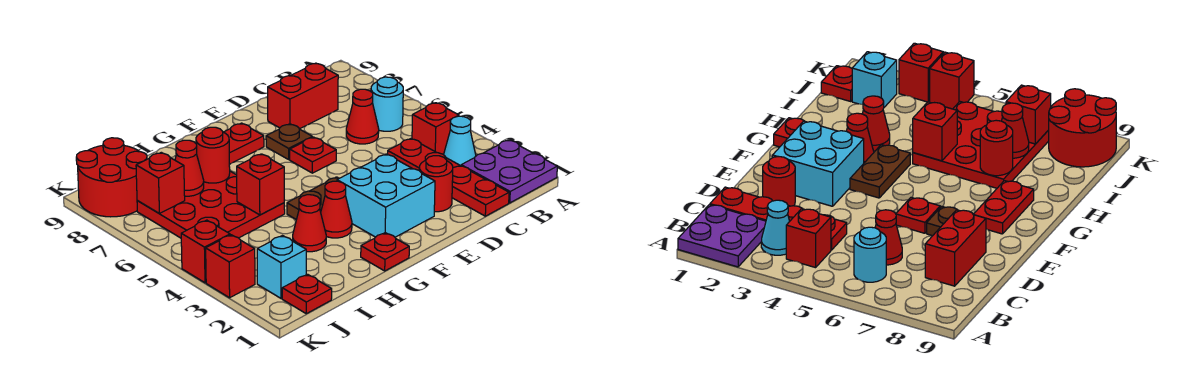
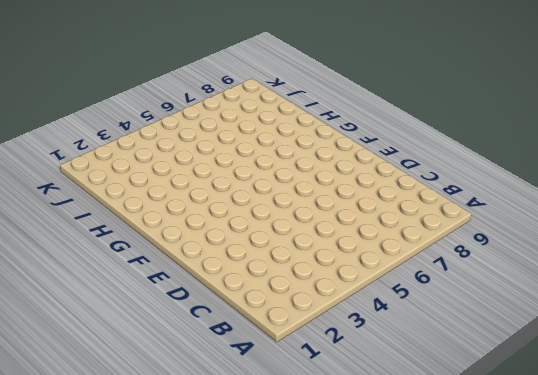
none -> purple 2x2 plate [461,140,557,203]
none -> cyan 1x1 cone [444,116,476,166]
none -> red 1x1 brick [412,103,459,155]

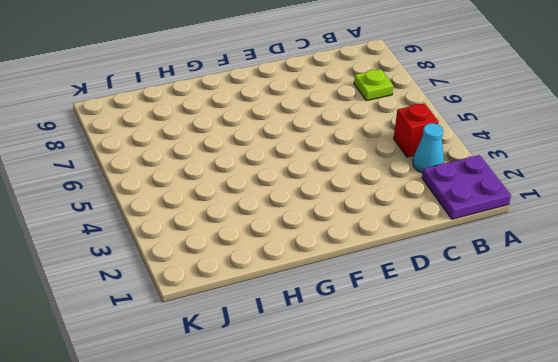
lime 1x1 plate [354,69,393,101] -> none
none -> cyan 1x1 round brick [371,77,403,131]
none -> red 1x4 plate [387,139,509,216]
none -> red 1x1 cone [346,89,379,144]

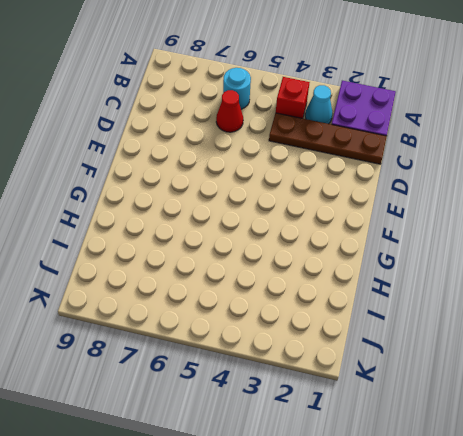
brown 1x4 plate [269,113,387,164] -> red 1x4 plate [387,139,509,216]
none -> red 1x2 brick [268,63,338,129]
none -> red 1x1 round brick [419,156,453,212]
none -> cyan 2x2 brick [337,154,435,237]

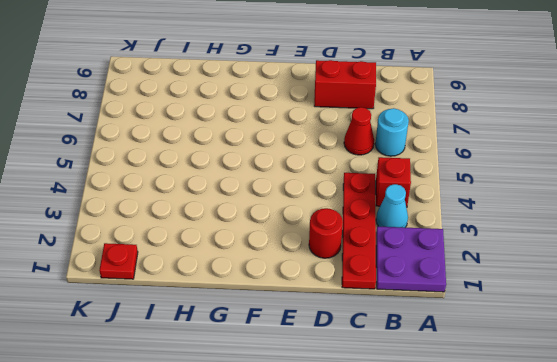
none -> cyan 2x2 brick [337,154,435,237]
none -> red 1x1 plate [290,137,336,173]
none -> brown 1x1 plate [266,124,312,159]

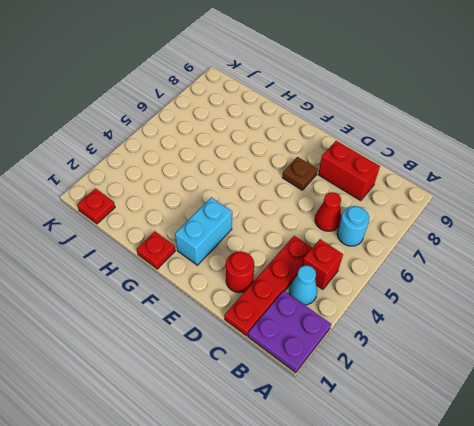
cyan 1x2 brick [175,197,232,265] -> cyan 2x2 brick [337,154,435,237]
none -> red 1x1 plate [290,137,336,173]
none -> brown 1x2 plate [287,177,339,220]
none -> red 1x2 plate [224,123,264,164]

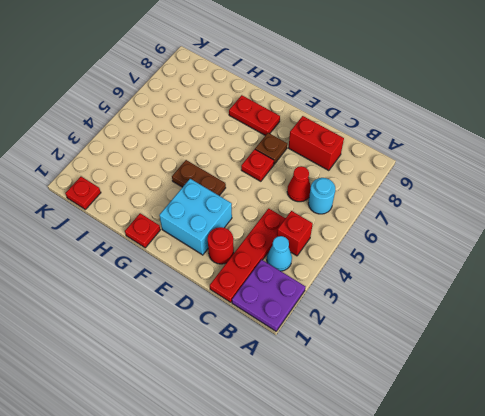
none -> red 1x1 cone [321,181,352,238]
none -> red 1x1 cone [293,195,326,252]
none -> red 3x3 plate [137,171,285,238]

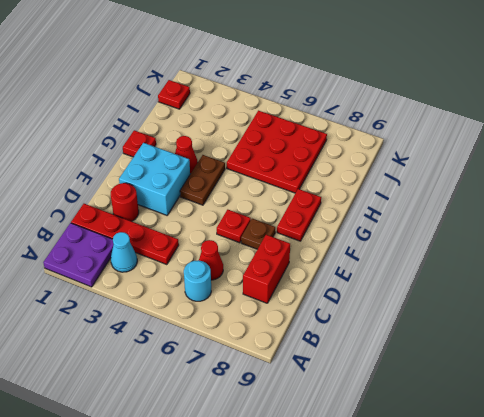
none -> red 1x1 brick [412,103,459,155]
none -> red 1x1 cone [293,195,326,252]
none -> cyan 1x1 brick [257,236,306,299]

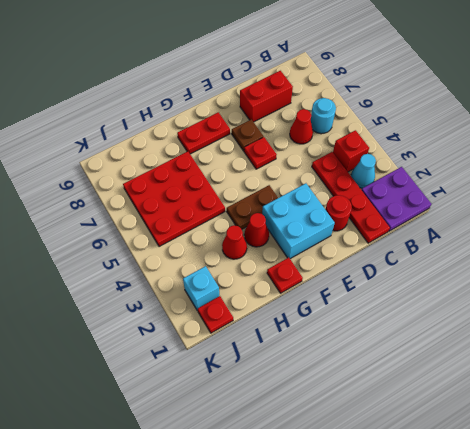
none -> red 2x2 round brick [76,138,147,217]
none -> red 1x1 brick [206,235,255,298]
none -> red 1x1 brick [181,220,230,283]

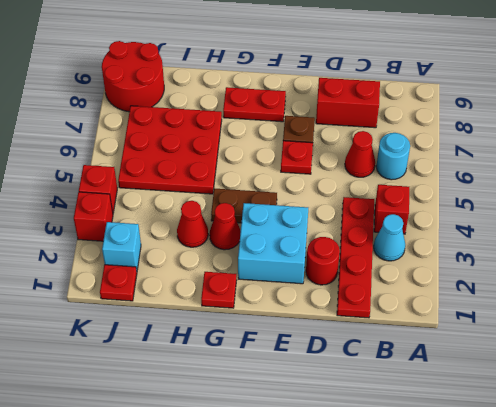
none -> purple 2x2 plate [461,140,557,203]
none -> red 1x1 brick [237,154,284,215]
none -> red 1x1 round brick [196,127,230,183]

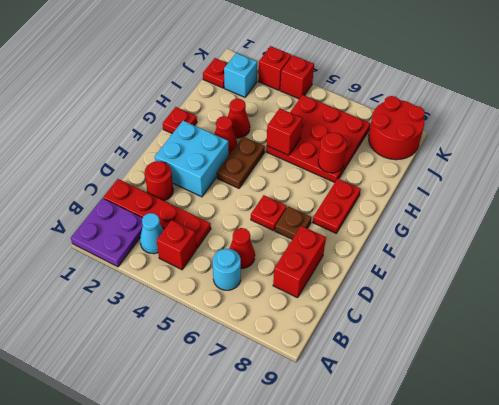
none -> red 1x1 cone [175,140,204,196]
none -> red 1x1 brick [136,152,185,213]

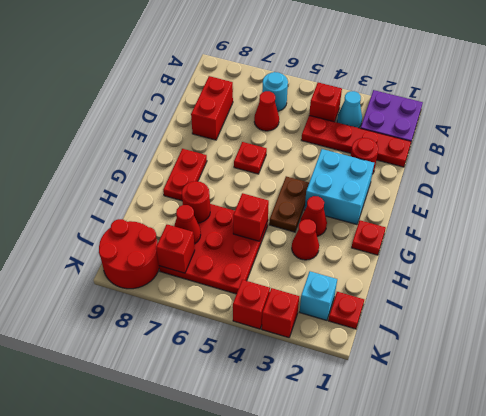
none -> brown 1x1 plate [266,124,312,159]

